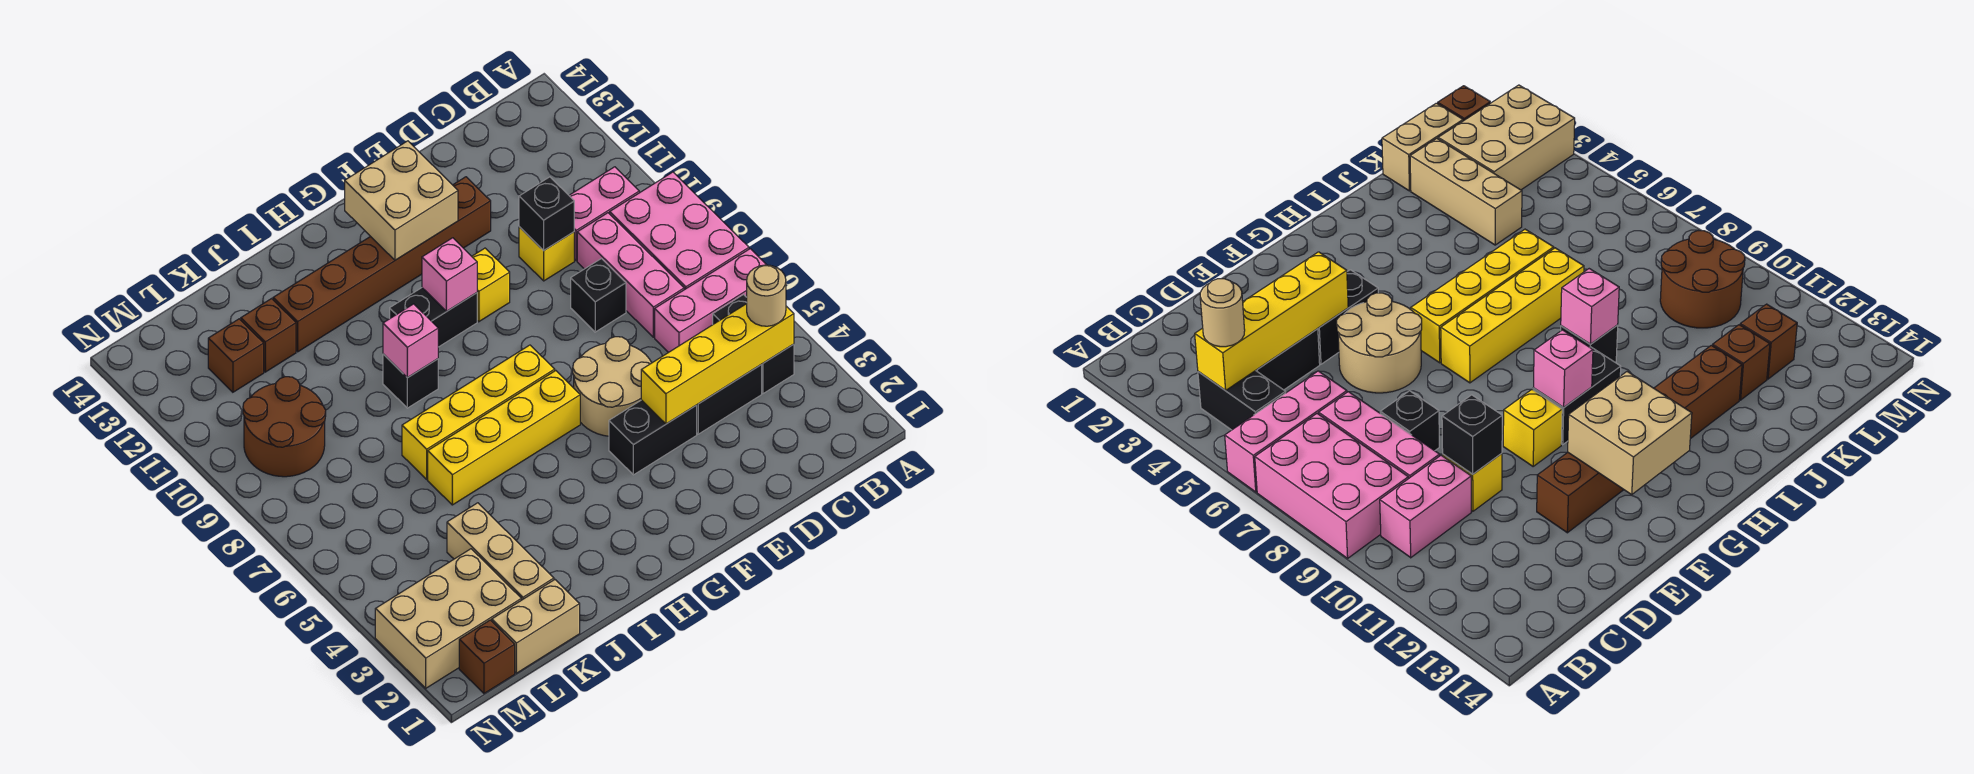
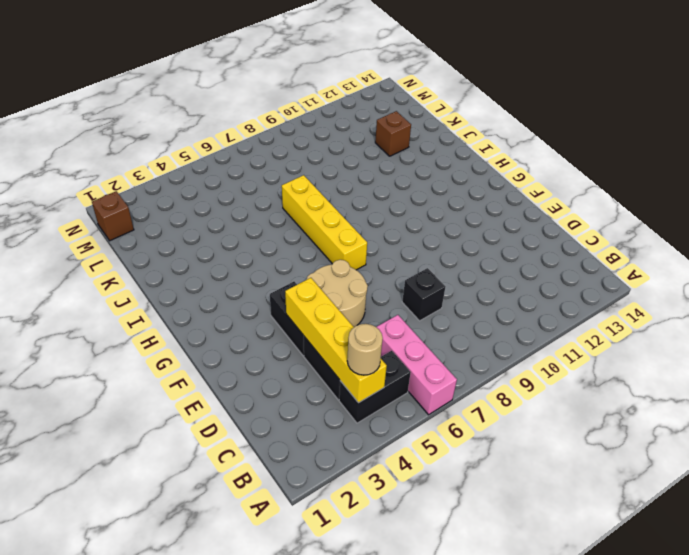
none -> pink 2x3 brick [610,172,749,290]
none -> pink 1x2 brick [569,167,639,261]
none -> pink 1x3 brick [577,213,684,337]

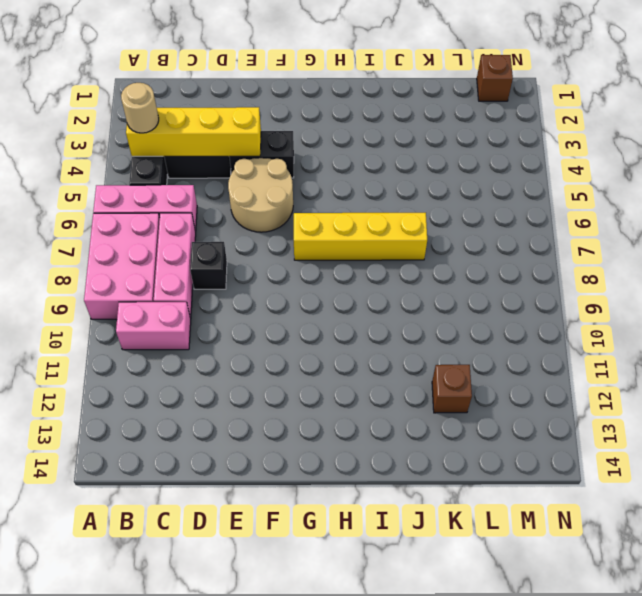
none -> yellow 1x1 brick [519,227,574,281]
none -> brown 1x6 brick [273,177,491,352]
none -> yellow 1x1 brick [472,248,510,322]

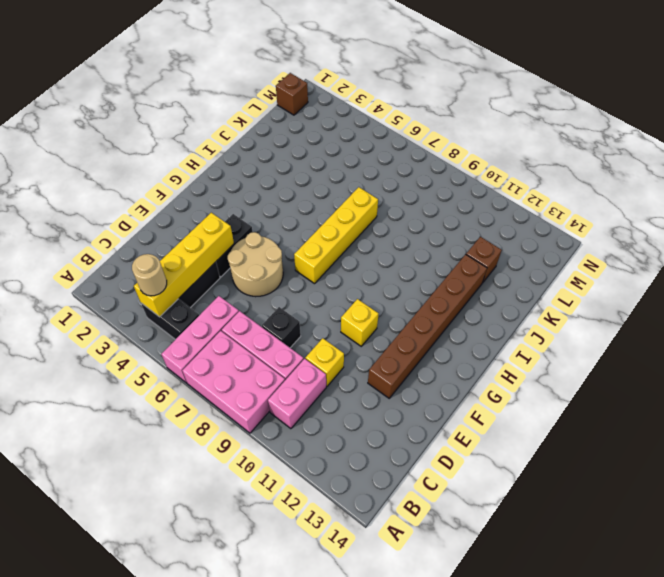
none -> yellow 1x4 brick [428,371,580,505]
none -> black 1x2 brick [390,288,477,347]
none -> black 1x1 brick [383,354,438,408]

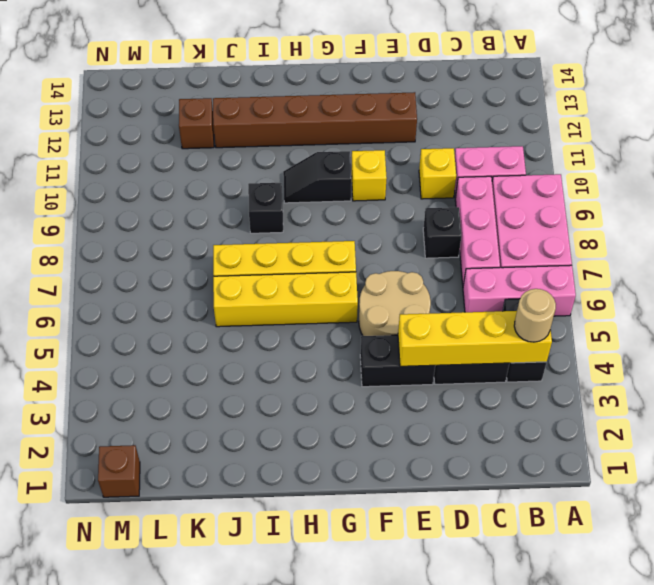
black 1x2 slope [283,151,352,203] -> black 1x2 brick [390,288,477,347]
none -> tan 1x2 brick [492,580,580,673]
none -> tan 1x3 brick [447,503,554,600]
none -> tan 2x3 brick [375,549,521,688]

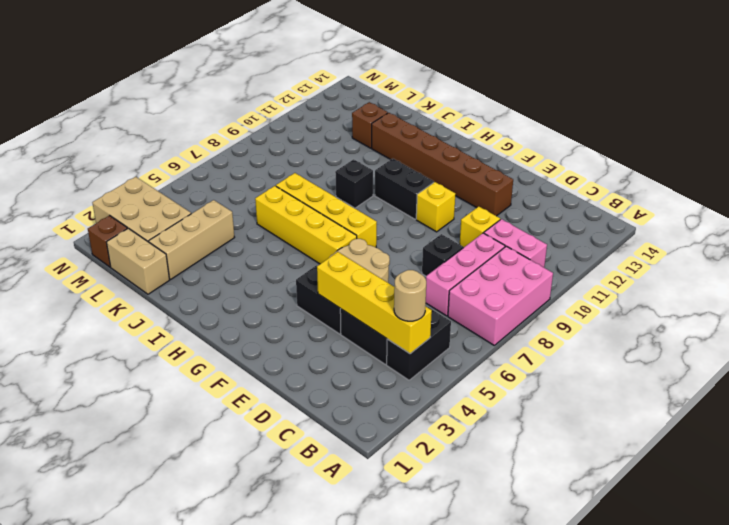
none -> pink 1x3 brick [655,249,766,353]
none -> brown 2x2 round brick [243,377,326,477]
none -> brown 1x1 brick [208,319,264,392]

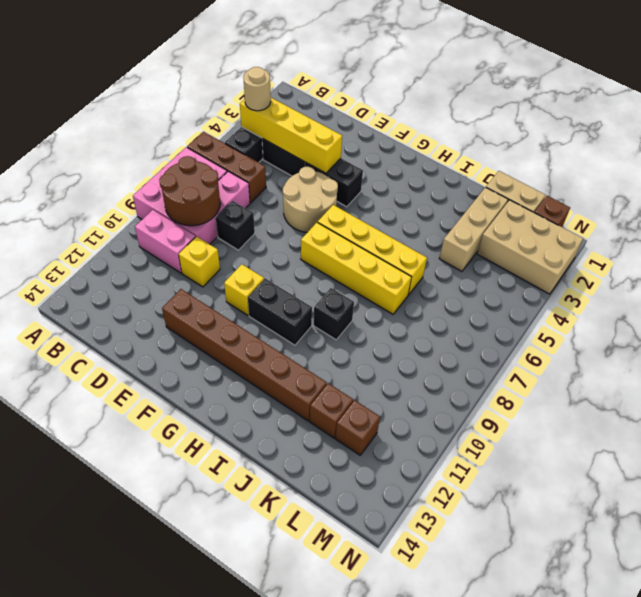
brown 1x3 brick [187,132,266,203] -> pink 1x3 brick [655,249,766,353]
brown 2x2 round brick [159,156,220,226] -> brown 2x2 round brick moved to [243,377,326,477]
none -> black 1x1 brick [519,177,574,251]
none -> tan 2x2 brick [345,141,458,260]
none -> pink 1x1 brick [422,238,477,311]

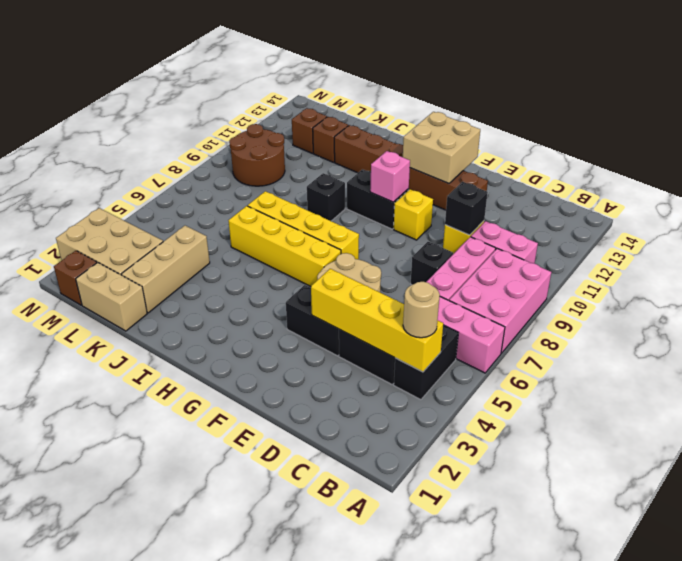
none -> pink 1x1 brick [383,304,438,378]

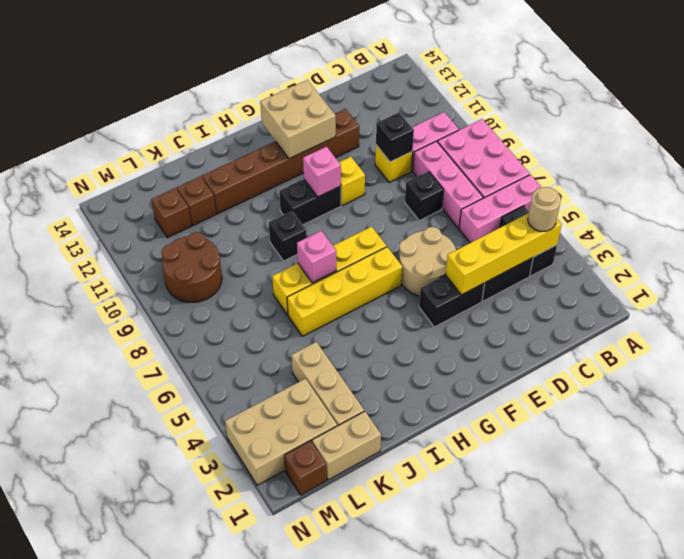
pink 1x1 brick [297,231,336,283] -> pink 1x1 brick moved to [383,304,438,378]

